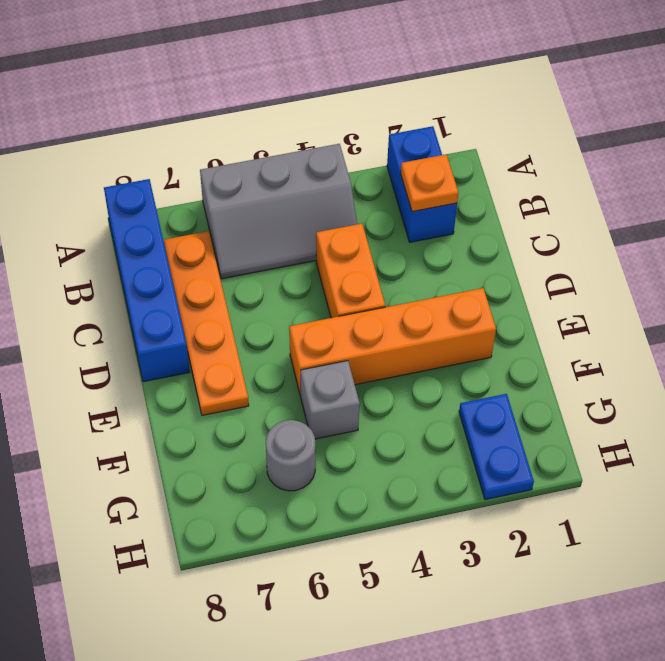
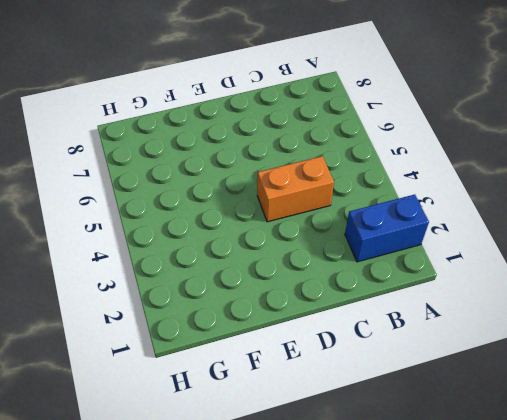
none -> grey 2x3 slope [200,144,357,279]
none -> blue 1x4 brick [104,179,190,382]

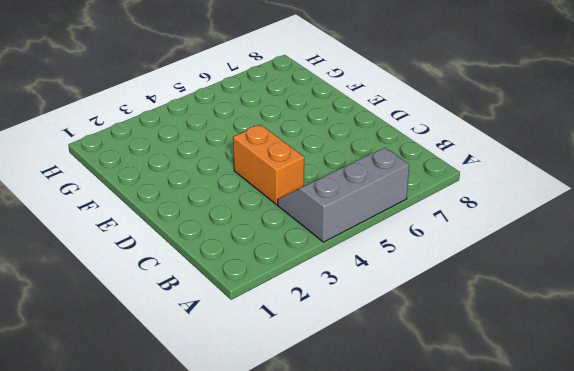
none -> blue 1x2 brick [387,126,457,242]
none -> blue 1x4 brick [104,179,190,382]

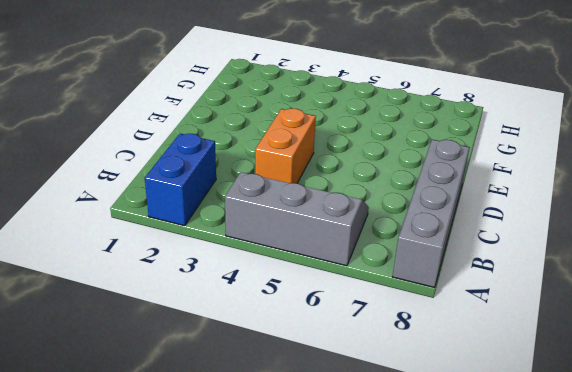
grey 1x4 brick [393,140,470,287] -> blue 1x4 brick [104,179,190,382]
none -> orange 1x4 plate [164,231,249,415]
none -> orange 1x4 brick [289,288,496,395]

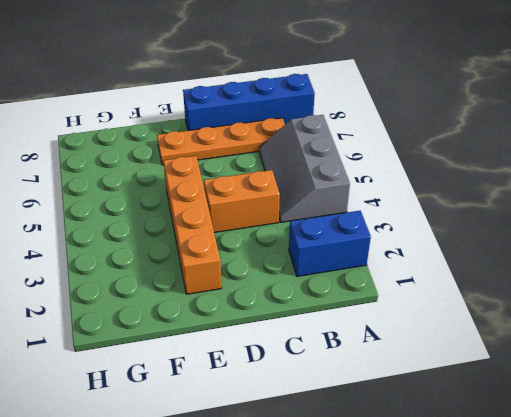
none -> grey 1x1 brick [300,361,360,439]
none -> blue 1x2 plate [459,394,534,500]

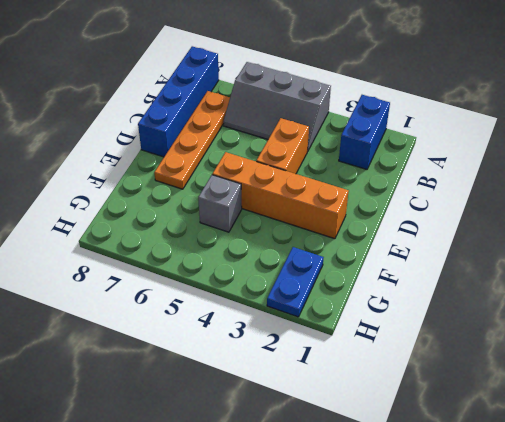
none -> grey 1x1 round brick [266,420,315,491]
none -> orange 1x1 plate [401,154,458,212]

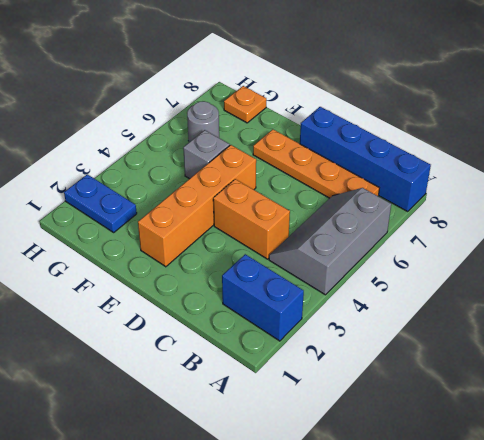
orange 1x1 plate [224,86,266,123] -> orange 1x1 plate moved to [401,154,458,212]

